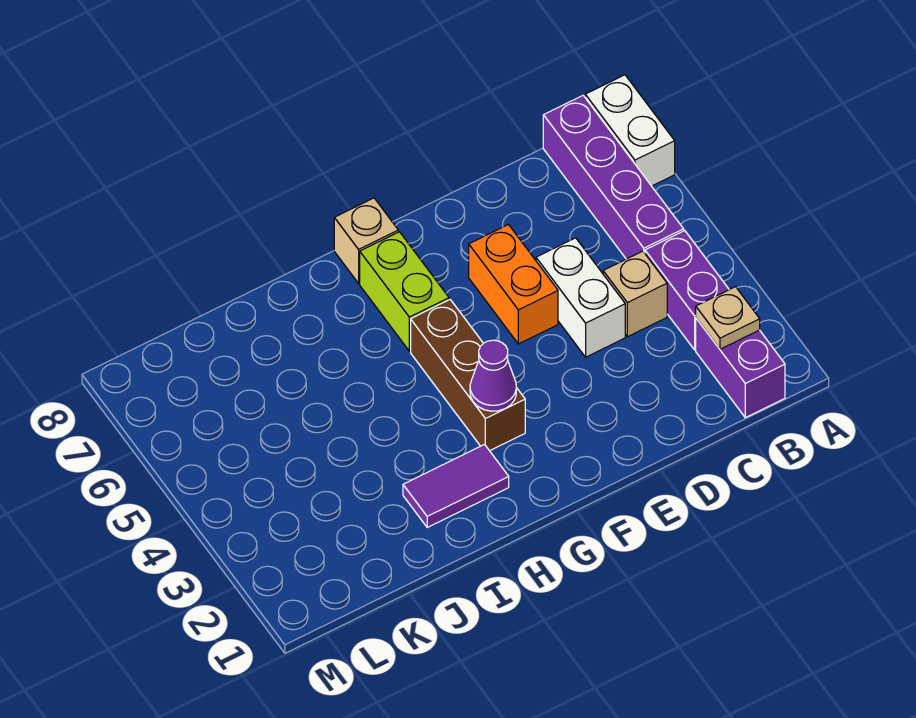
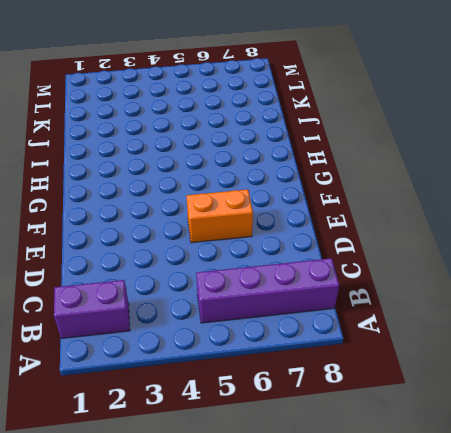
none -> white 1x2 brick [585,75,675,186]
none -> purple 1x2 brick [645,231,729,350]
none -> tan 1x1 brick [603,251,667,337]

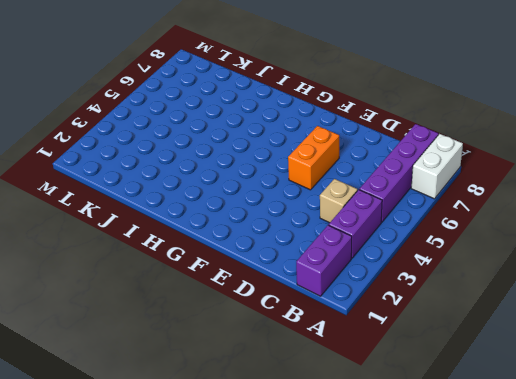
none -> white 1x2 brick [536,238,625,357]
none -> brown 1x3 brick [411,300,525,451]
none -> lime 1x2 brick [360,232,449,351]

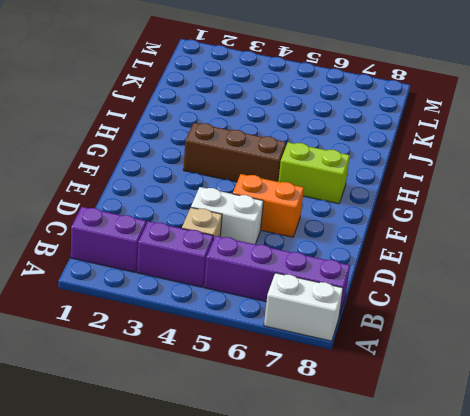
none -> tan 1x1 brick [334,198,398,283]
none -> purple 1x2 tile [403,445,509,527]
none -> tan 1x1 plate [696,287,760,349]

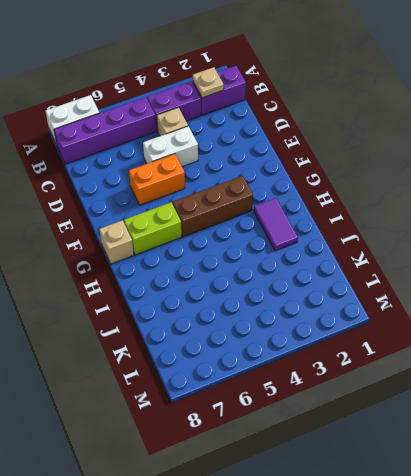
none -> purple 1x1 cone [470,340,516,411]

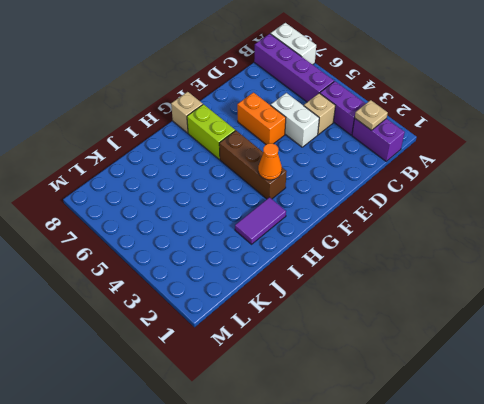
orange 1x1 cone [258,143,282,180] -> purple 1x1 cone [470,340,516,411]

